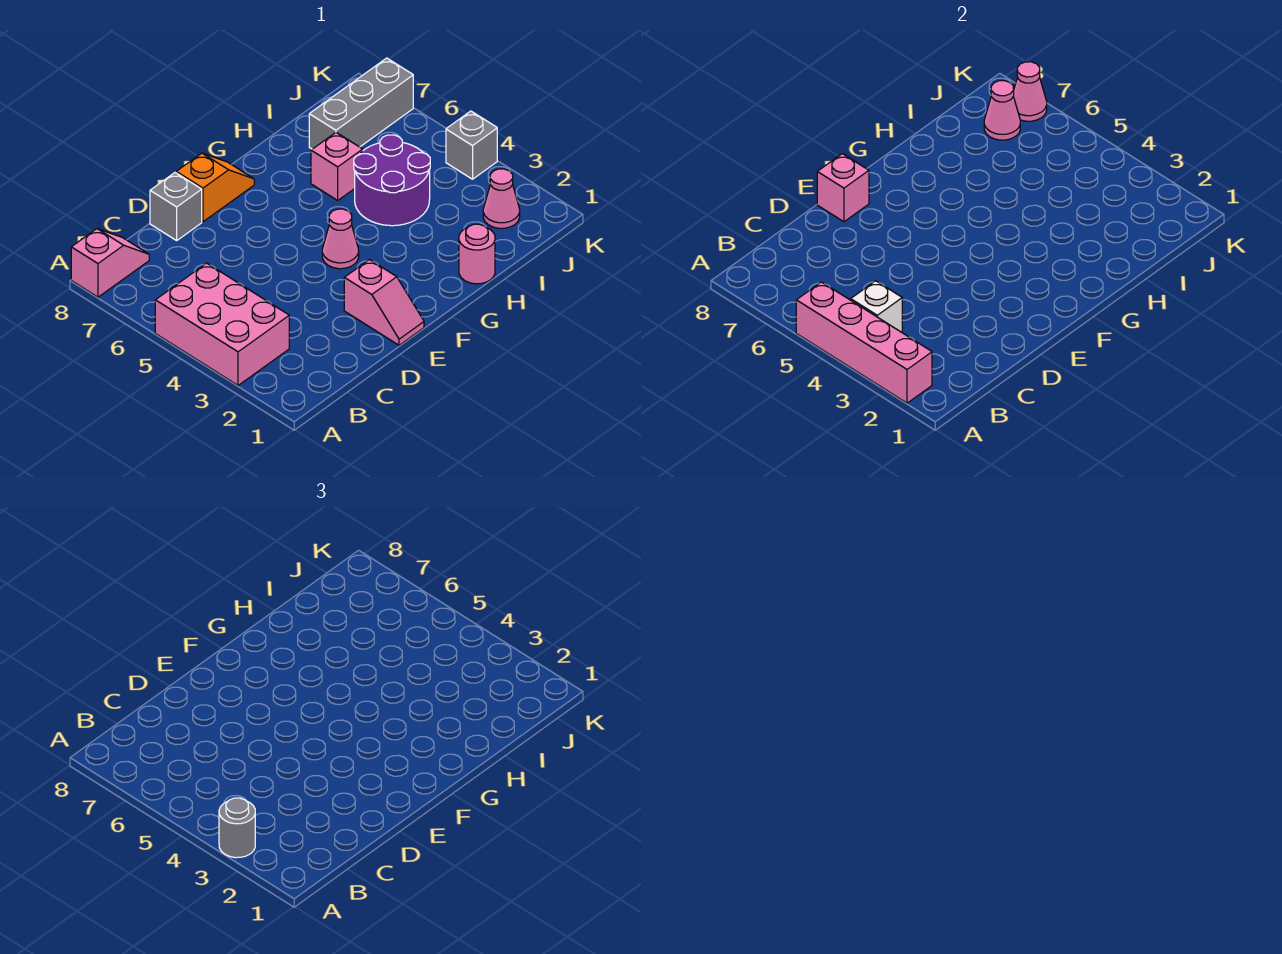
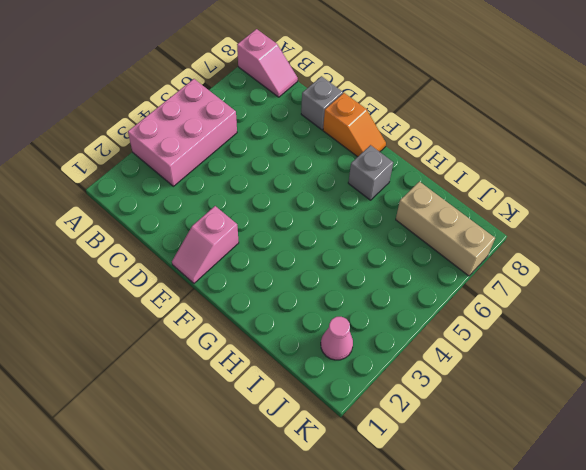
grey 1x1 brick [348,145,393,200] -> grey 1x1 brick moved to [446,111,497,179]
tan 1x3 brick [396,182,495,276] -> grey 1x3 brick [309,58,413,149]
none -> pink 1x1 cone [322,209,359,269]
none -> pink 1x1 round brick [459,224,495,284]
none -> purple 2x2 round brick [354,135,430,226]

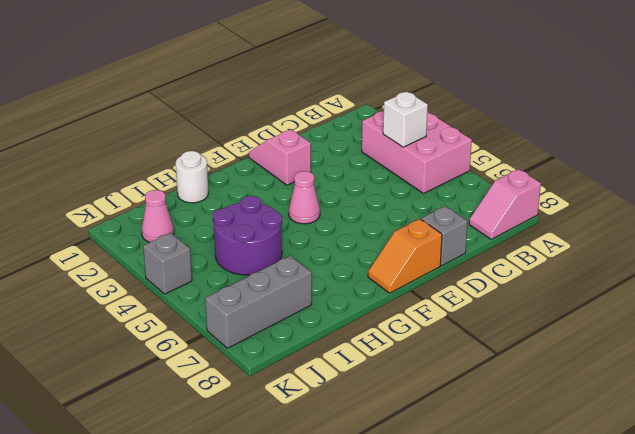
white 1x1 round brick [176,151,208,203] -> pink 1x1 round brick [459,224,495,284]
none -> pink 1x1 brick [311,133,363,200]
none -> pink 1x4 brick [796,282,932,403]
none -> pink 1x1 brick [817,154,869,222]

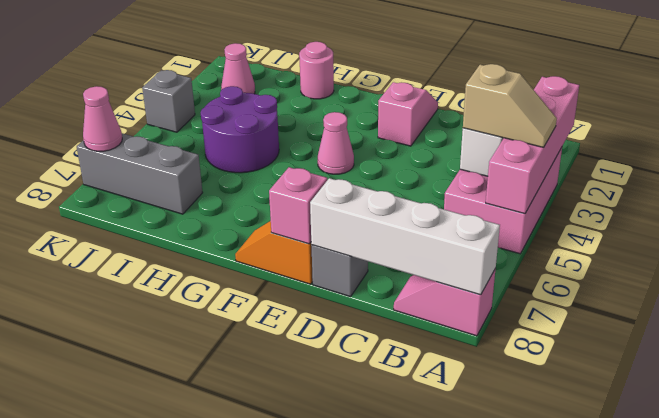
tan 1x2 slope [463,64,557,147] -> none
white 1x4 brick [310,178,500,295] -> none
none -> pink 1x1 brick [311,133,363,200]
none -> pink 1x1 cone [984,81,1020,140]
none -> grey 1x1 round brick [219,798,255,858]

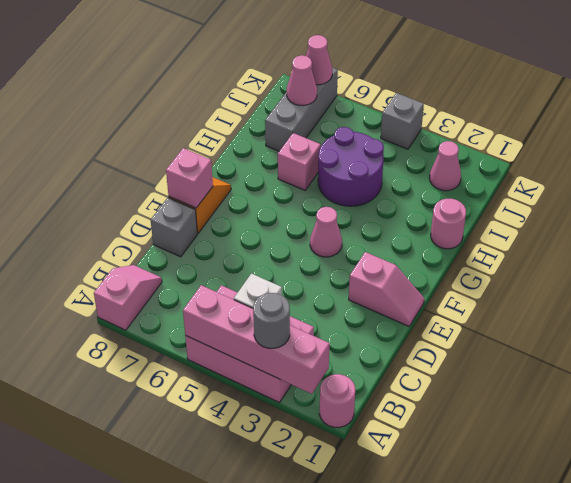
pink 1x1 round brick [319,374,355,428] -> none

